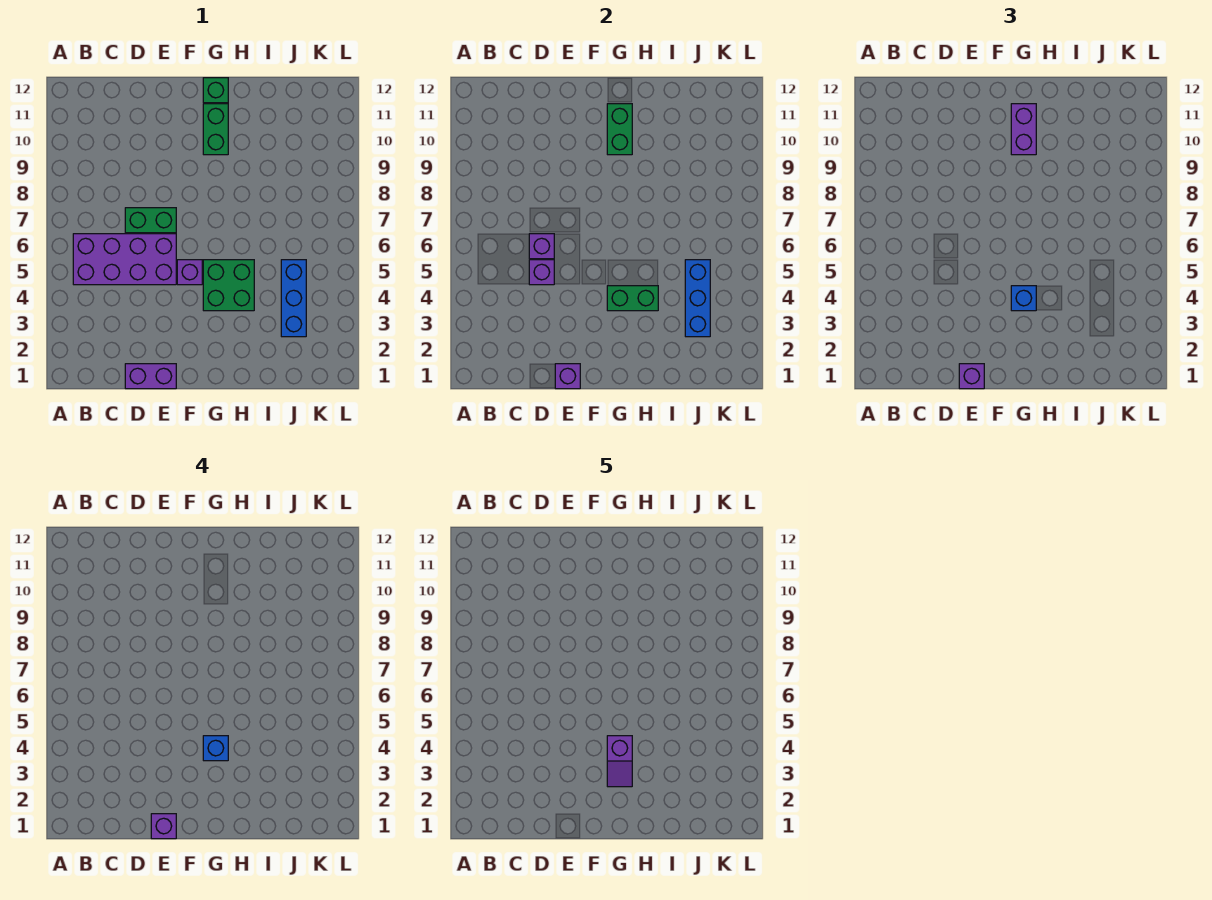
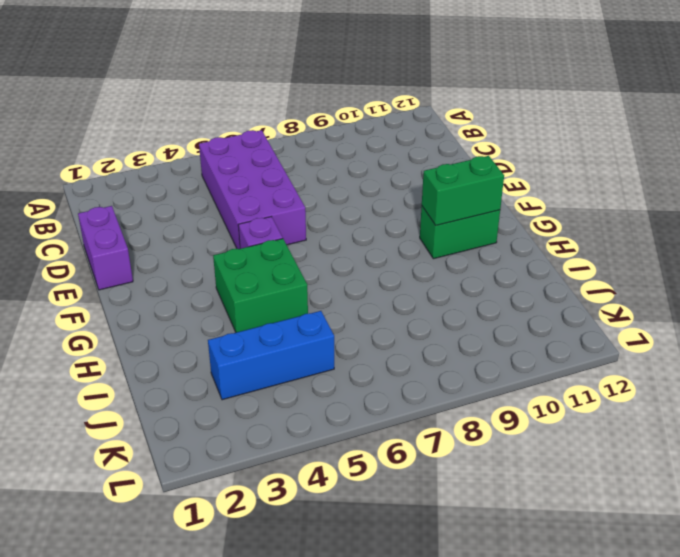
none -> green 1x2 brick [125,208,176,233]
none -> green 1x1 brick [203,78,228,103]
none -> purple 1x1 brick [529,260,554,285]

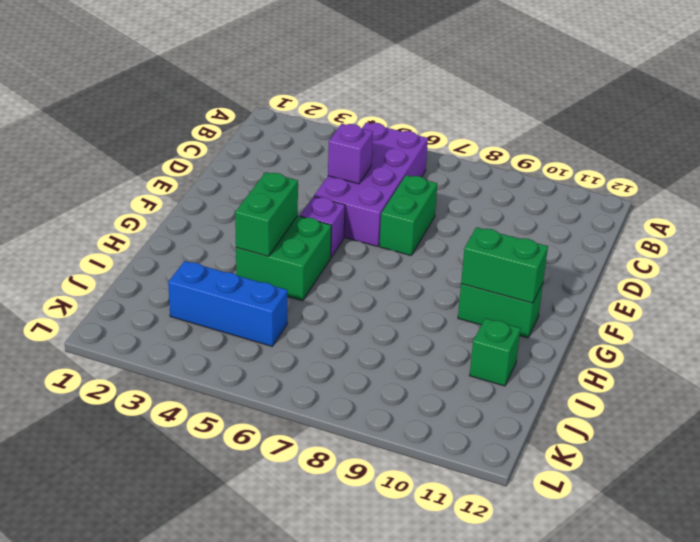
green 1x1 brick [470,318,521,386] -> green 1x1 brick moved to [203,78,228,103]
none -> purple 1x2 brick [125,364,176,389]
none -> purple 1x1 brick [529,234,554,259]
none -> purple 1x1 brick [555,364,580,389]

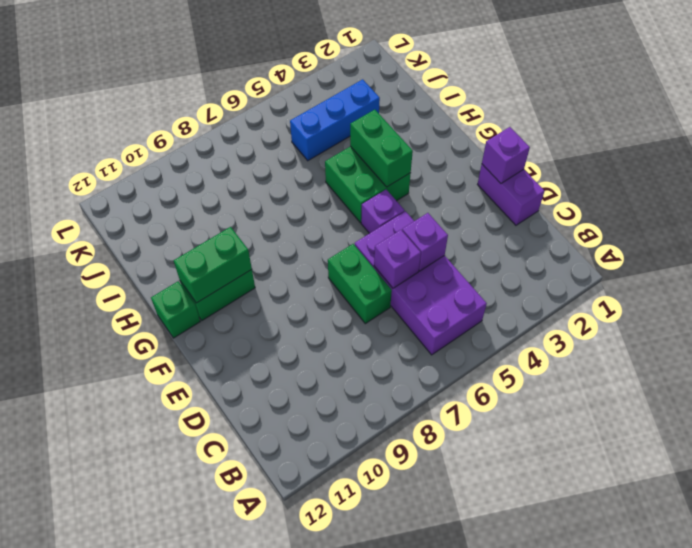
none -> blue 1x3 brick [685,260,710,337]
none -> purple 1x1 brick [959,364,984,389]
none -> blue 1x1 brick [1011,286,1036,311]

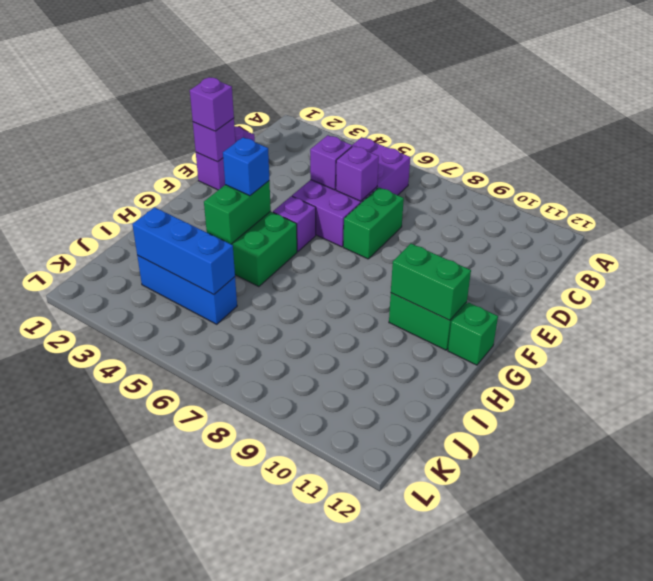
none -> purple 1x2 brick [1011,104,1036,155]
none -> purple 1x1 brick [151,814,176,839]
none -> blue 1x1 brick [203,736,228,761]

